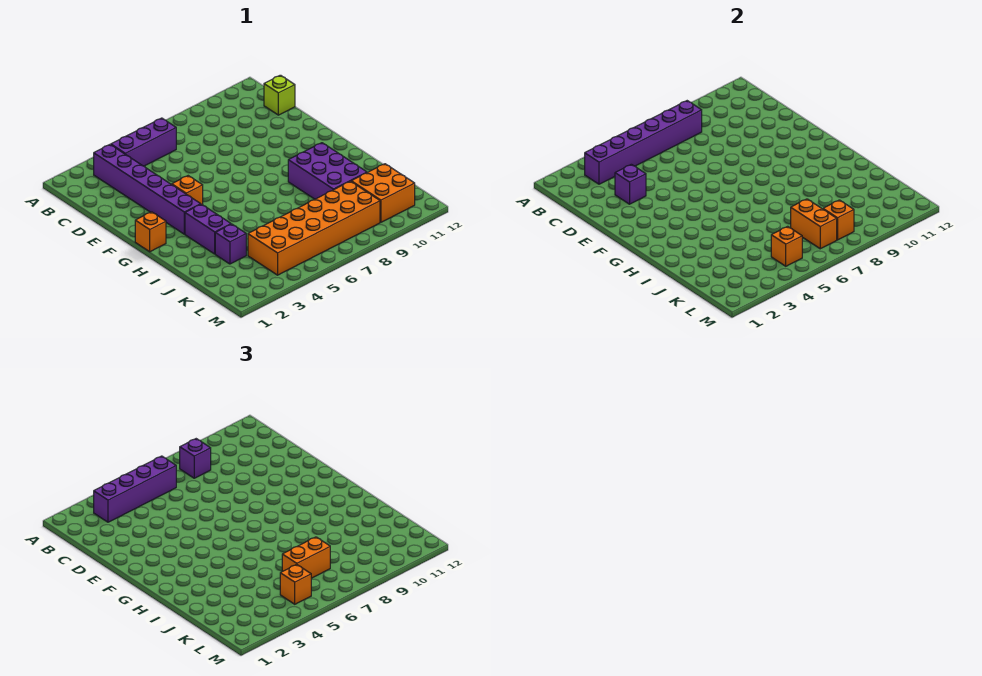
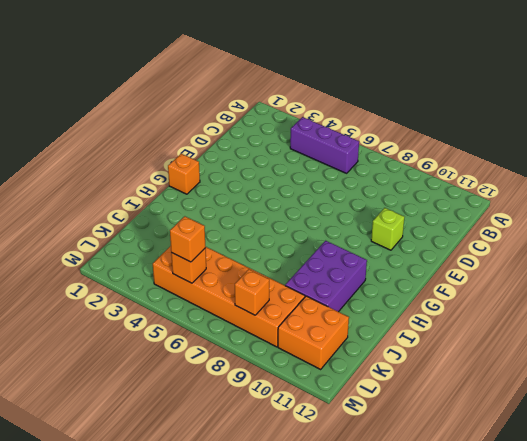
lime 1x1 brick [371,208,404,250] -> lime 1x1 brick moved to [264,75,295,115]
none -> purple 1x6 brick [94,145,201,234]
none -> orange 1x1 brick [172,176,203,205]
none -> purple 1x2 brick [185,204,231,254]

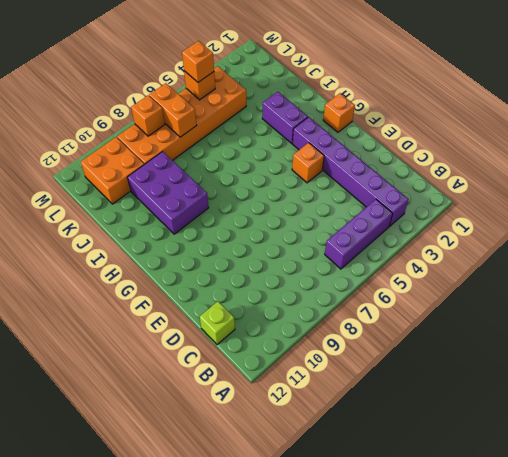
none -> purple 1x1 brick [215,224,246,264]
none -> purple 1x6 brick [585,101,702,184]
none -> purple 1x1 brick [615,164,646,204]

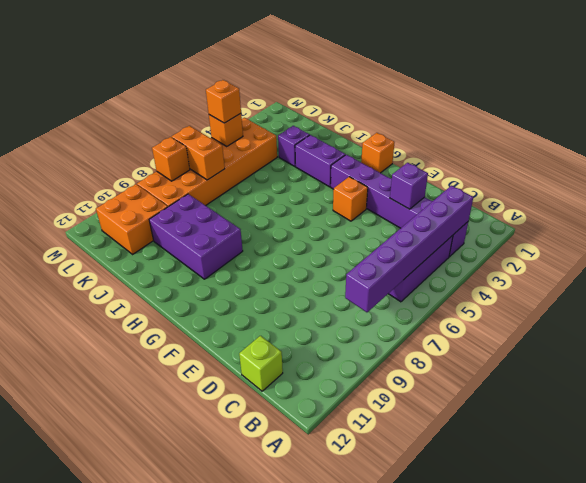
none -> purple 1x4 brick [94,456,176,522]
none -> purple 1x1 brick [180,439,211,478]
none -> orange 1x2 brick [282,537,330,578]

